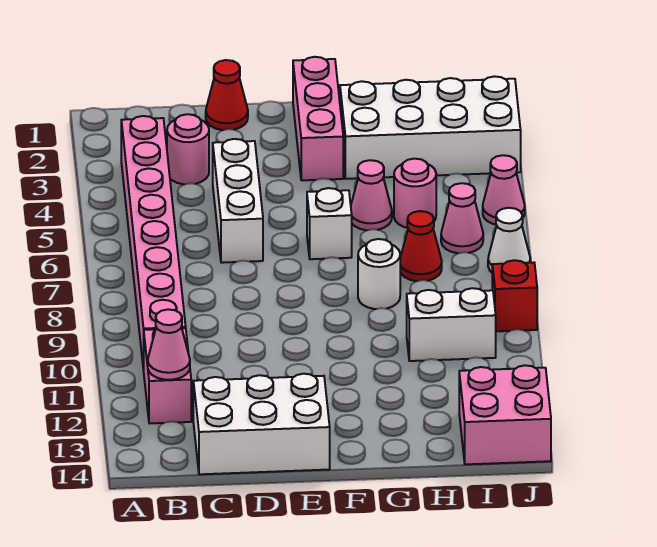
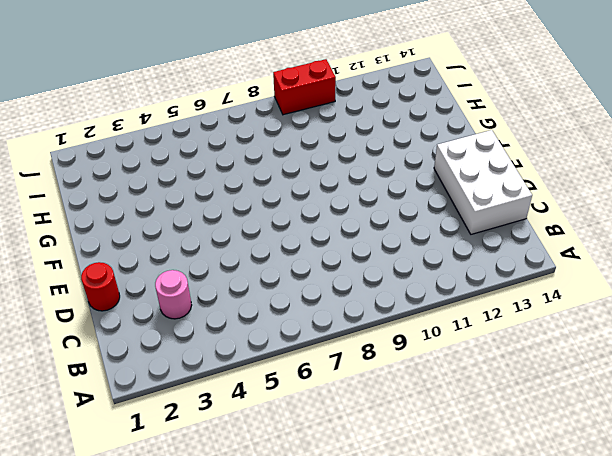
red 1x1 round brick [81,262,120,311] -> red 1x1 cone [206,60,248,130]
red 1x2 brick [273,59,336,115] -> red 1x1 brick [492,260,537,331]
none -> pink 1x8 brick [121,116,186,371]
none -> pink 1x2 brick [144,328,191,423]
none -> white 1x3 brick [213,139,263,263]

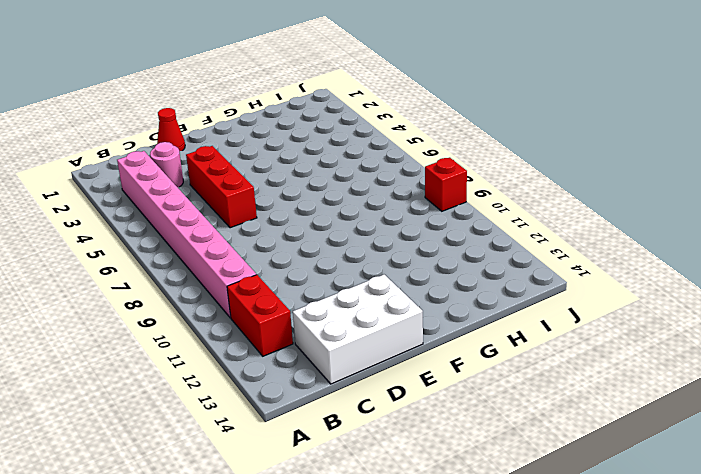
red 1x2 brick [227,275,293,356] -> pink 1x2 brick [144,328,191,423]
red 1x3 brick [186,146,257,228] -> white 1x3 brick [213,139,263,263]
none -> pink 1x3 brick [293,57,343,180]
none -> white 1x1 brick [307,188,352,259]
none -> white 2x4 brick [340,76,521,179]

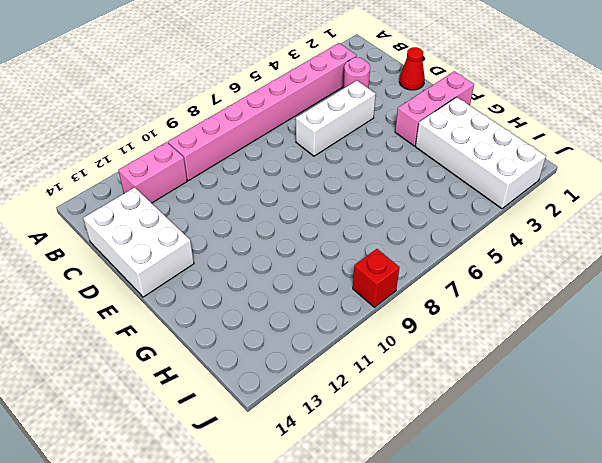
none -> white 1x1 brick [307,188,352,259]
none -> pink 1x1 cone [351,160,392,230]
none -> white 1x1 round brick [358,239,400,309]

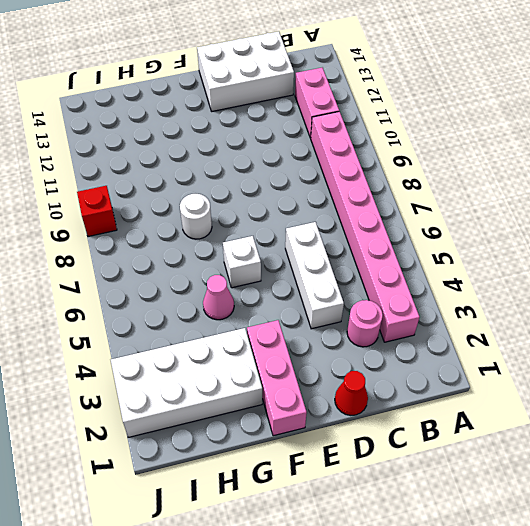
none -> pink 1x1 round brick [394,159,436,228]
none -> red 1x1 cone [400,211,442,281]
none -> white 1x2 brick [407,288,496,361]

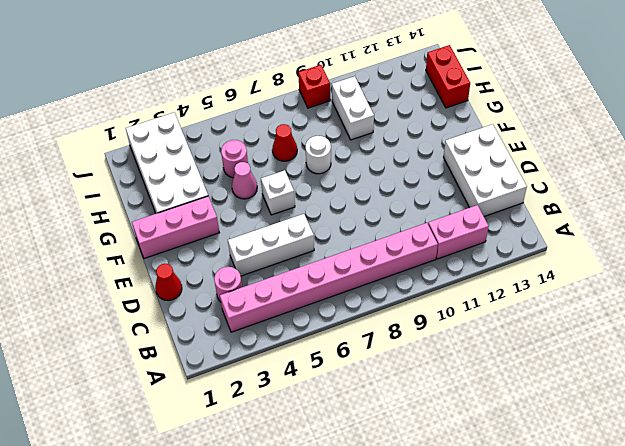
red 1x2 brick [426,45,470,108] -> pink 2x2 brick [459,365,551,464]
none -> pink 1x1 cone [441,183,483,253]
none -> pink 1x1 cone [483,155,525,225]
none -> white 1x1 cone [488,208,530,272]

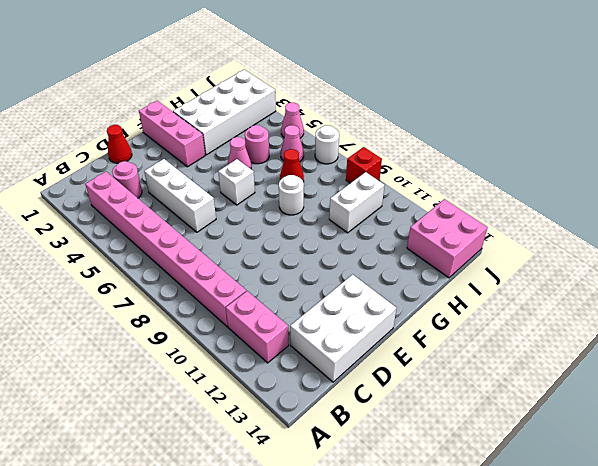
white 1x1 round brick [315,125,339,164] -> white 1x1 cone [488,208,530,272]
none -> pink 1x1 cone [148,309,190,380]

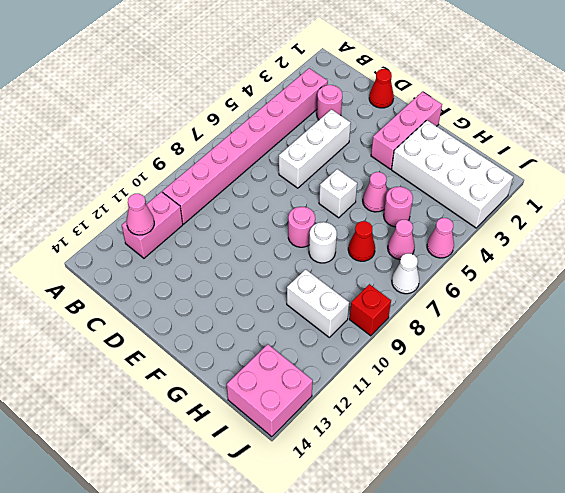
pink 1x1 round brick [288,207,315,247] -> none
none -> white 2x3 brick [193,374,330,474]

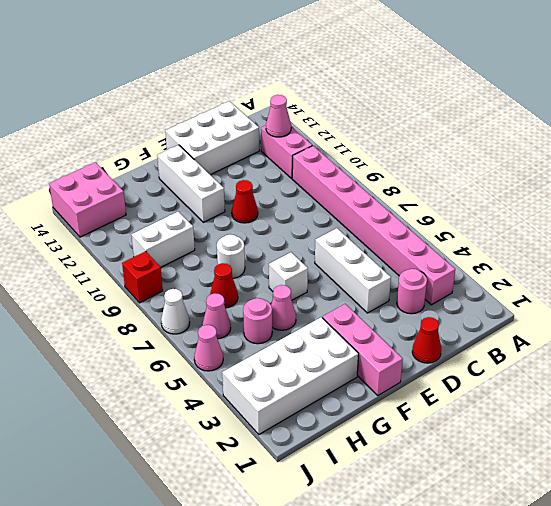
red 1x1 cone [232,180,258,223] -> none
white 1x3 brick [157,145,225,222] -> none

